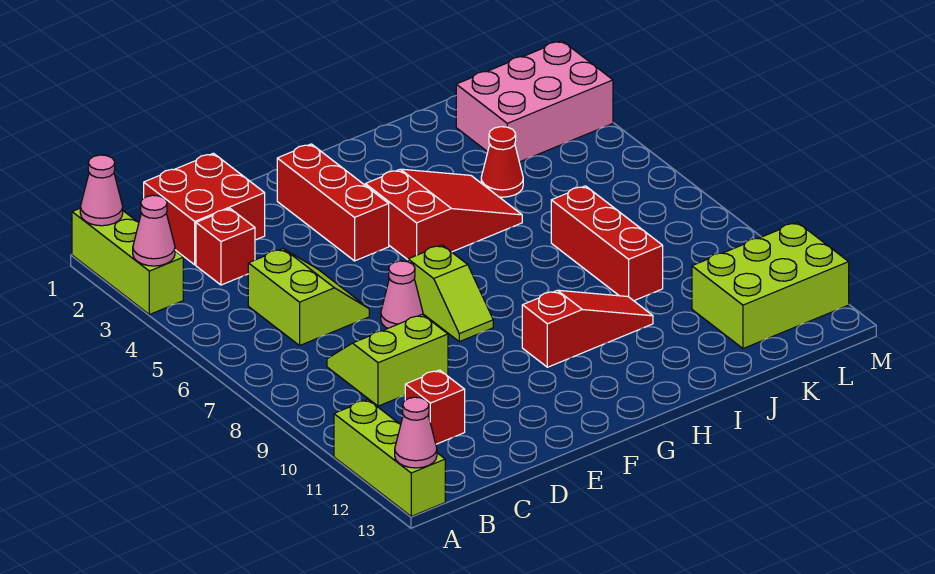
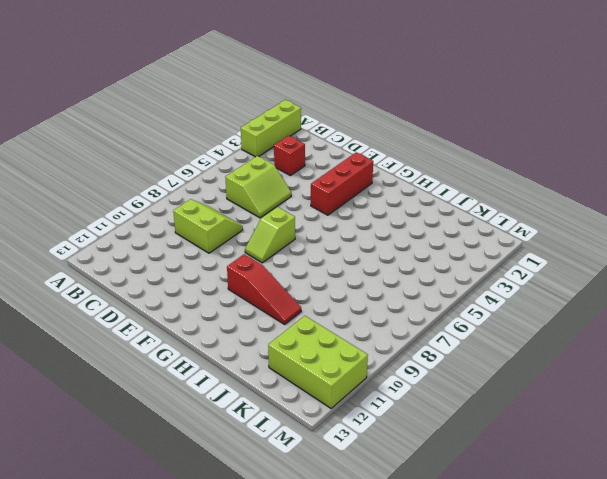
none -> lime 1x3 brick [334,400,445,516]
none -> red 2x2 brick [144,153,265,265]
none -> red 1x1 brick [405,370,465,444]

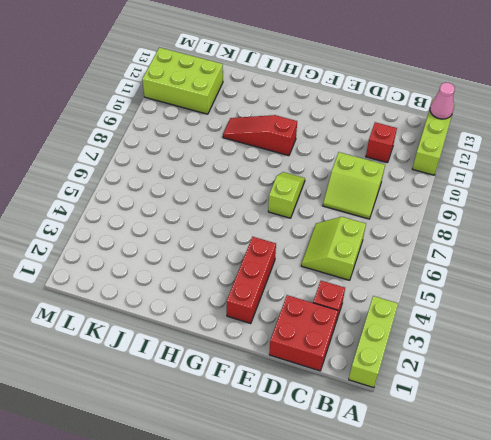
none -> pink 1x1 cone [381,261,423,328]
none -> red 2x3 slope [365,169,522,260]
none -> red 1x1 cone [481,127,523,197]

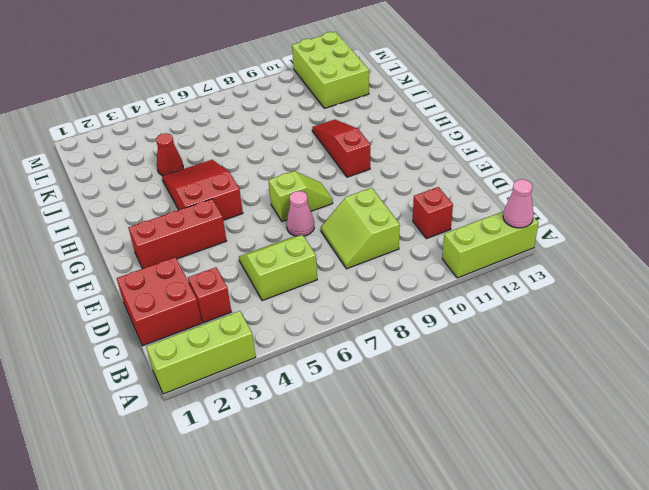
none -> red 1x3 brick [551,186,663,301]
none -> pink 2x3 brick [456,41,613,162]
none -> pink 1x1 cone [80,155,123,226]

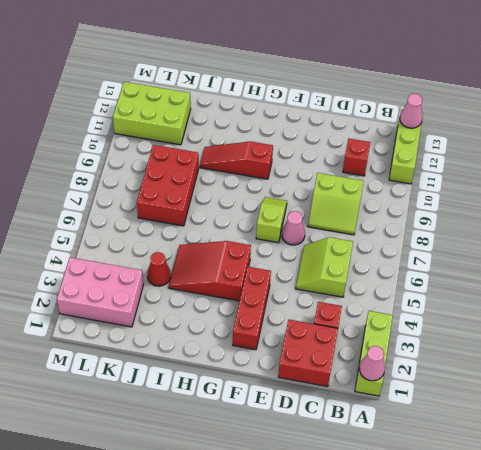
red 2x3 brick [137,145,199,226] -> red 1x3 brick [551,186,663,301]
none -> pink 1x1 cone [133,195,175,266]

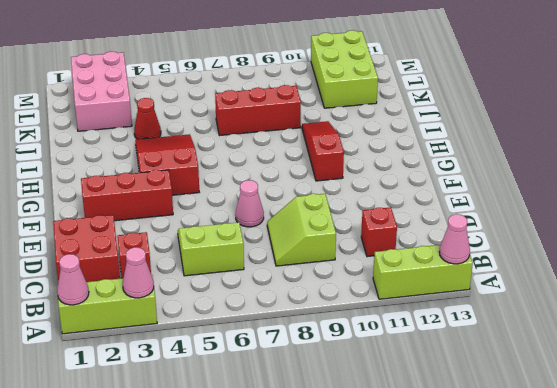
none -> lime 1x2 slope [408,245,493,342]

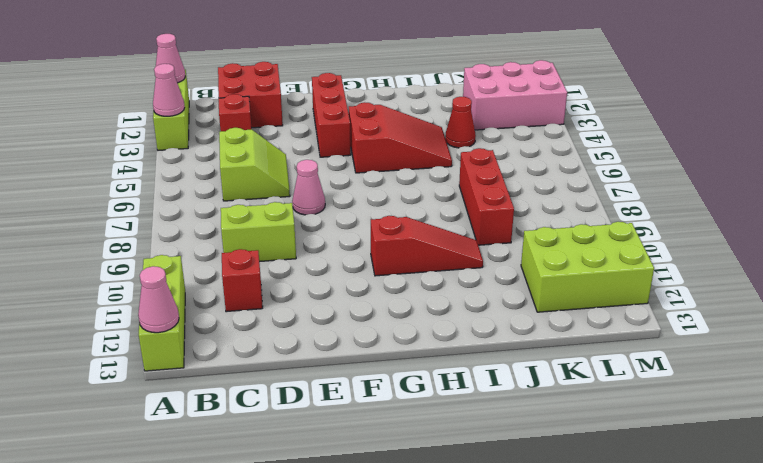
none -> lime 1x2 slope [408,245,493,342]

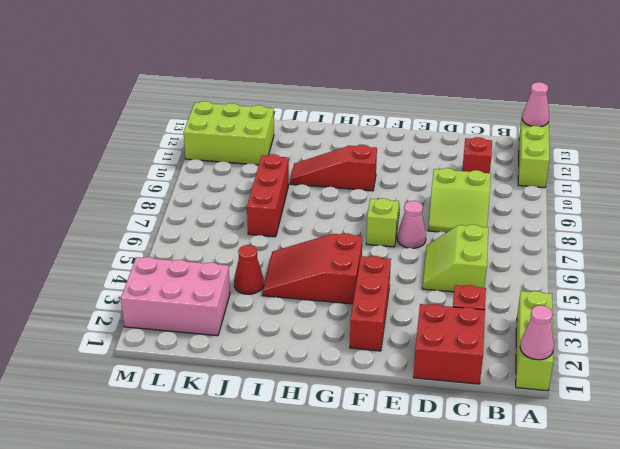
none -> pink 1x1 cone [133,195,175,266]

